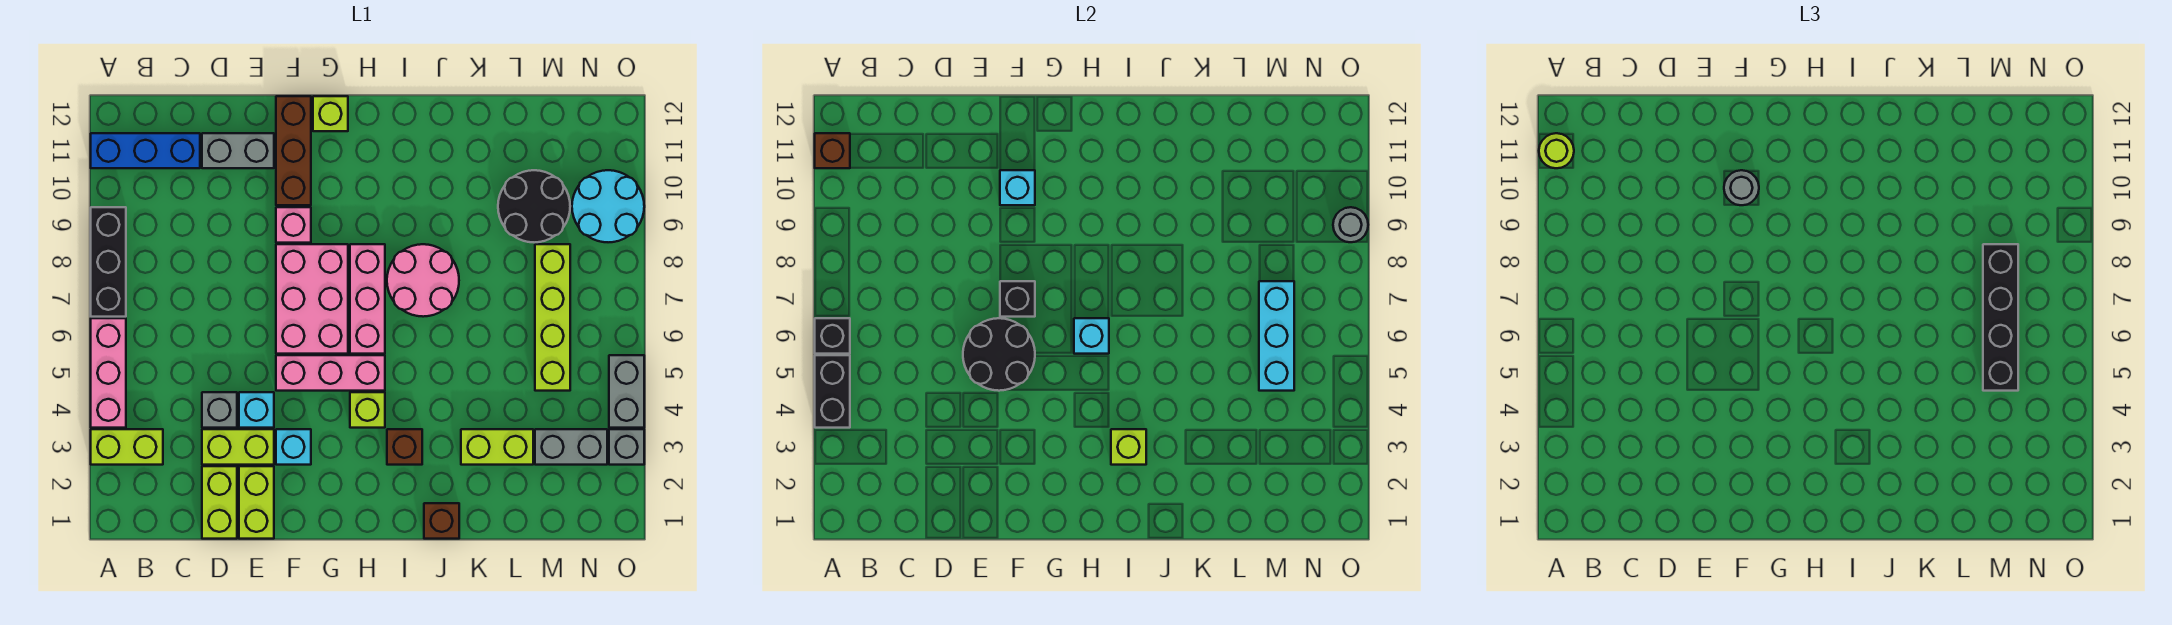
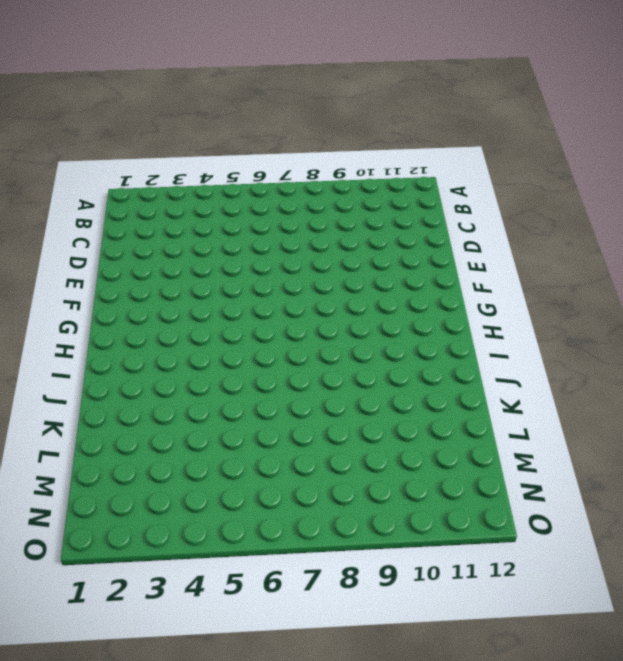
none -> lime 1x2 brick [91,429,163,465]
none -> pink 1x3 brick [91,318,126,428]
none -> black 1x3 brick [91,207,126,317]
none -> blue 1x3 brick [91,133,200,168]

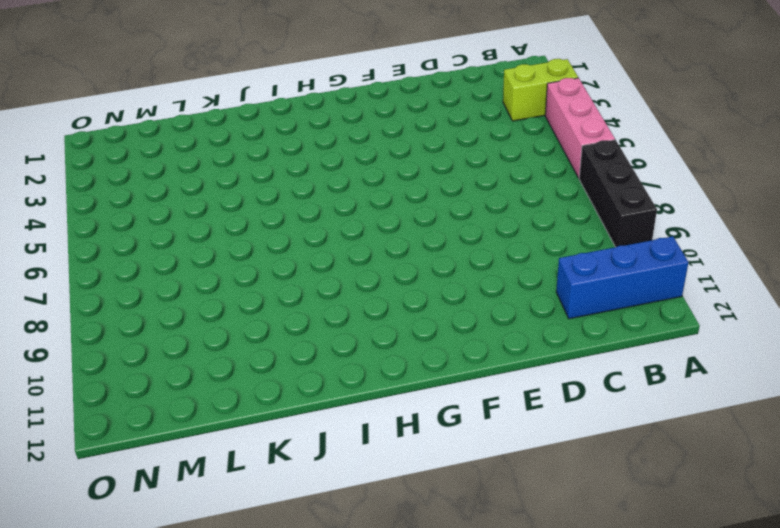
none -> lime 1x2 brick [202,466,237,539]
none -> lime 1x2 brick [202,429,274,465]
none -> grey 1x1 brick [202,392,237,428]
none -> grey 1x2 brick [202,133,274,168]

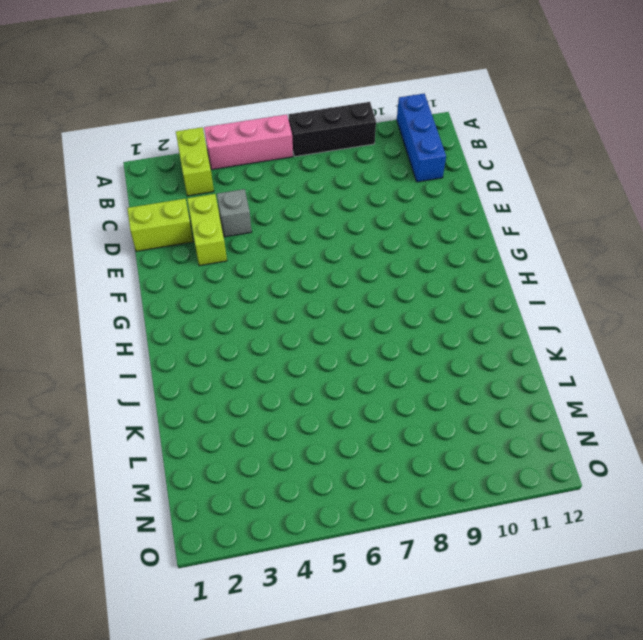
none -> grey 1x2 brick [202,133,274,168]
none -> lime 1x2 brick [239,466,274,539]
none -> cyan 1x1 brick [239,392,274,428]
none -> cyan 1x1 brick [276,429,311,465]

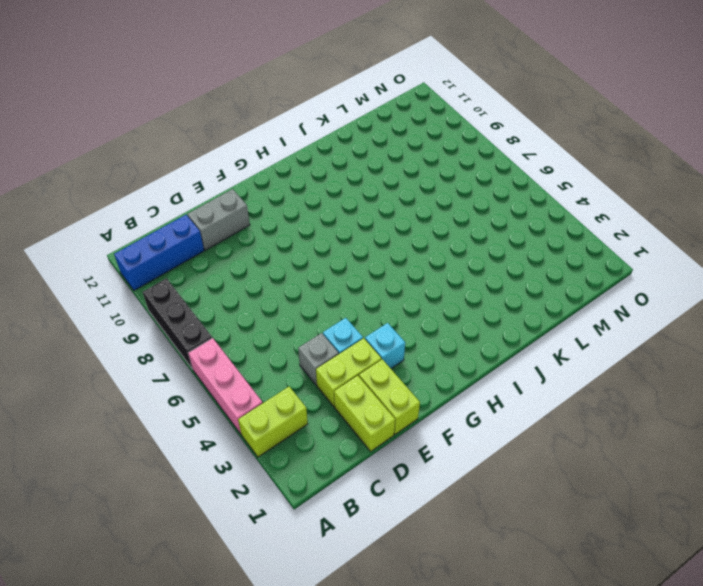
none -> pink 1x3 brick [276,355,385,391]
none -> pink 2x3 brick [276,244,348,354]
none -> pink 1x1 brick [276,207,311,243]
none -> brown 1x3 brick [276,96,311,205]

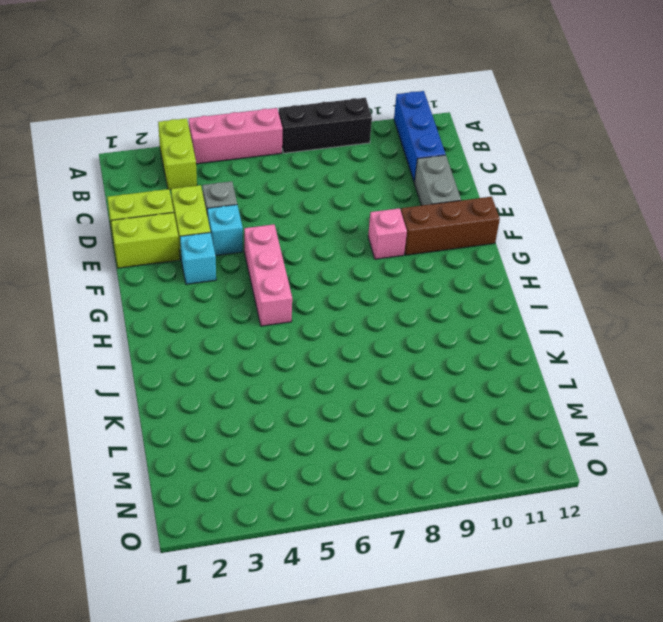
none -> pink 2x3 brick [276,244,348,354]
none -> lime 1x1 brick [313,96,348,131]
none -> lime 1x1 brick [350,392,385,428]
none -> pink 1x3 brick [350,244,385,354]

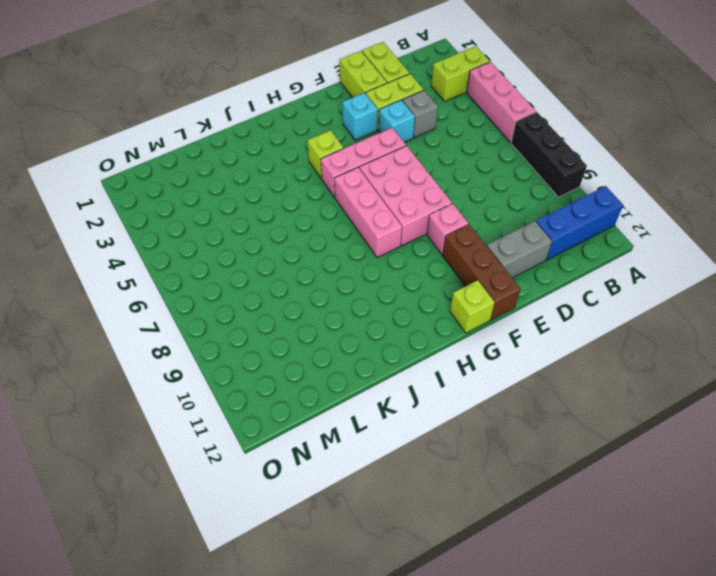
none -> brown 1x1 brick [387,429,422,465]
none -> pink 2x2 round brick [387,244,459,317]
none -> brown 1x1 brick [424,503,459,539]
none -> lime 1x2 brick [461,429,533,465]

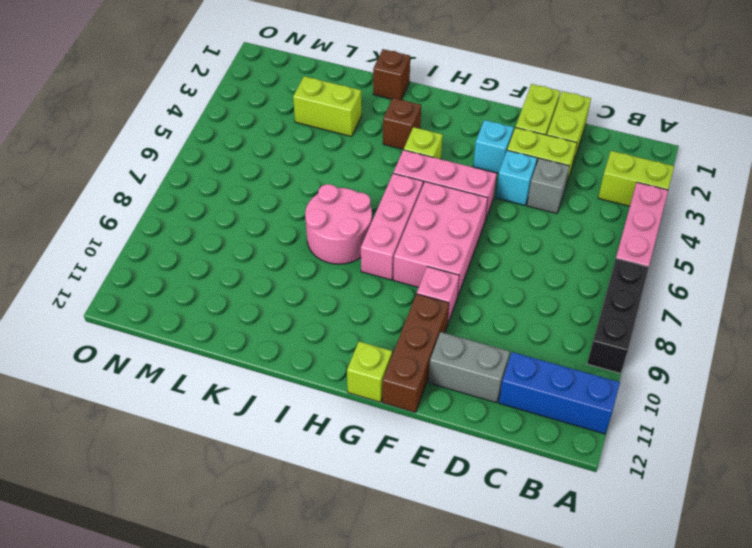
none -> black 2x2 round brick [498,170,570,242]
none -> grey 1x2 brick [535,429,607,465]
none -> lime 1x4 brick [535,244,570,391]
none -> cyan 2x2 round brick [572,170,644,242]

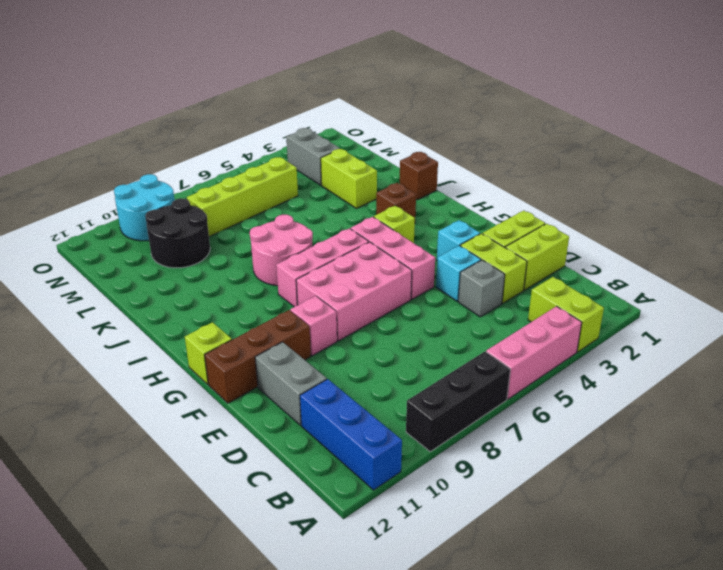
none -> grey 1x1 brick [609,429,644,465]
none -> grey 1x2 brick [609,355,644,428]
none -> black 1x2 brick [815,355,850,428]
none -> black 1x1 brick [815,318,850,354]

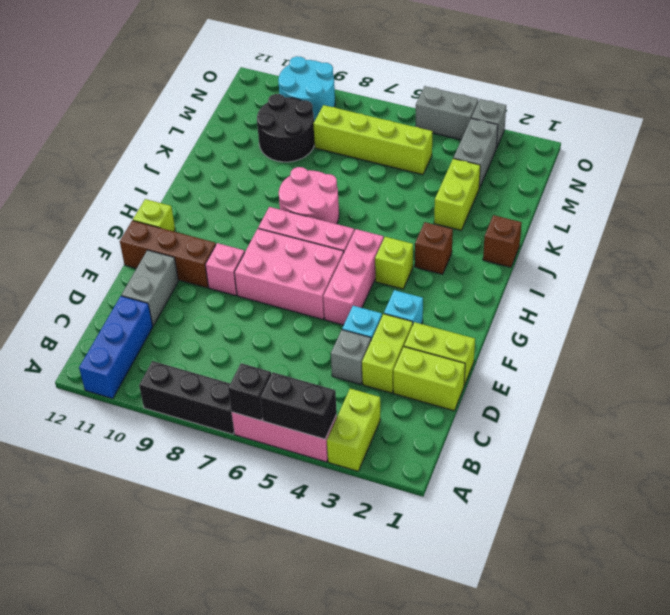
none -> brown 1x1 brick [815,133,850,168]
none -> black 2x2 round brick [963,318,1035,391]
none -> black 1x1 brick [1000,281,1035,317]
none -> cyan 1x1 brick [1000,170,1035,205]

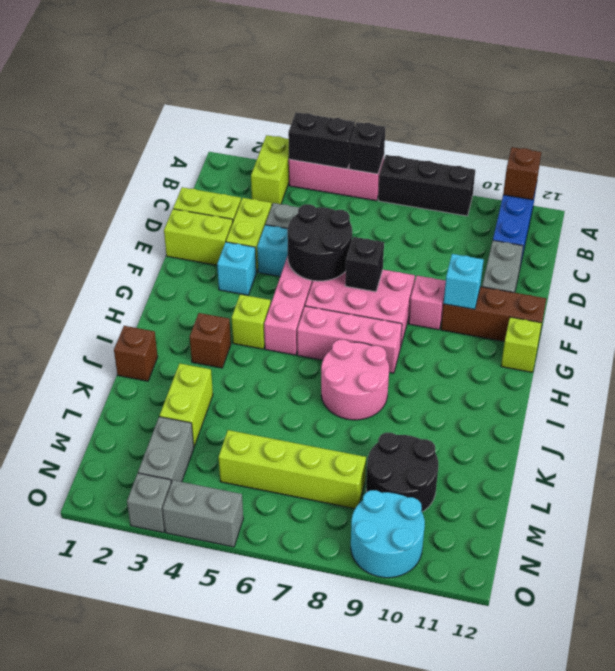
none -> cyan 1x1 brick [1074,318,1109,354]
none -> lime 1x1 brick [1111,429,1146,465]
none -> cyan 1x3 brick [1259,281,1294,391]
none -> grey 1x1 round brick [1333,207,1368,242]

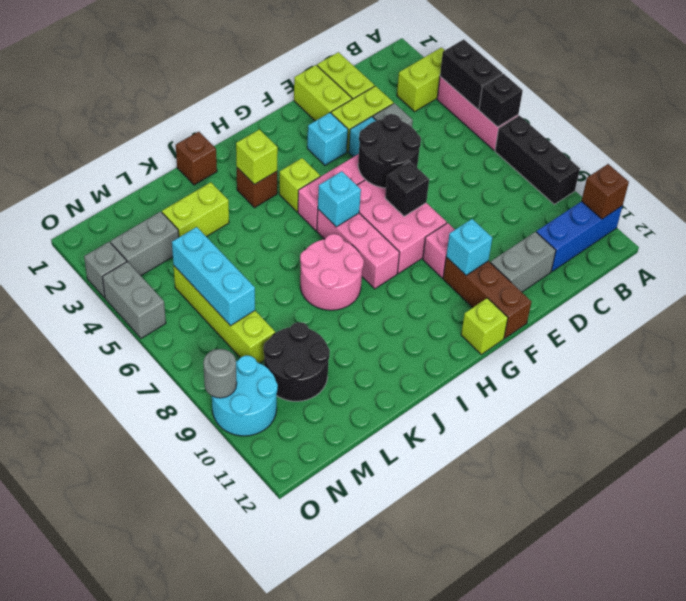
none -> lime 1x1 round brick [1539,133,1574,168]
none -> grey 1x1 round brick [1724,170,1759,205]
none -> black 1x4 brick [1983,244,2018,391]

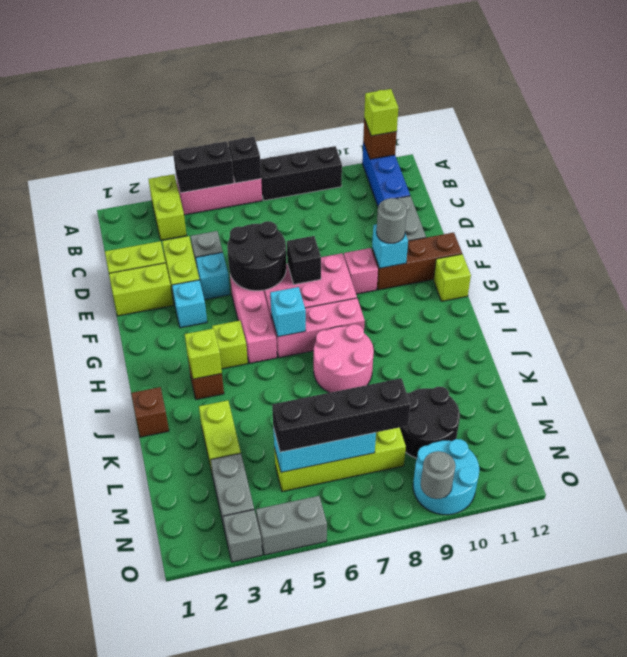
lime 1x1 brick [364,89,398,136] -> lime 1x1 round brick [1539,133,1574,168]

